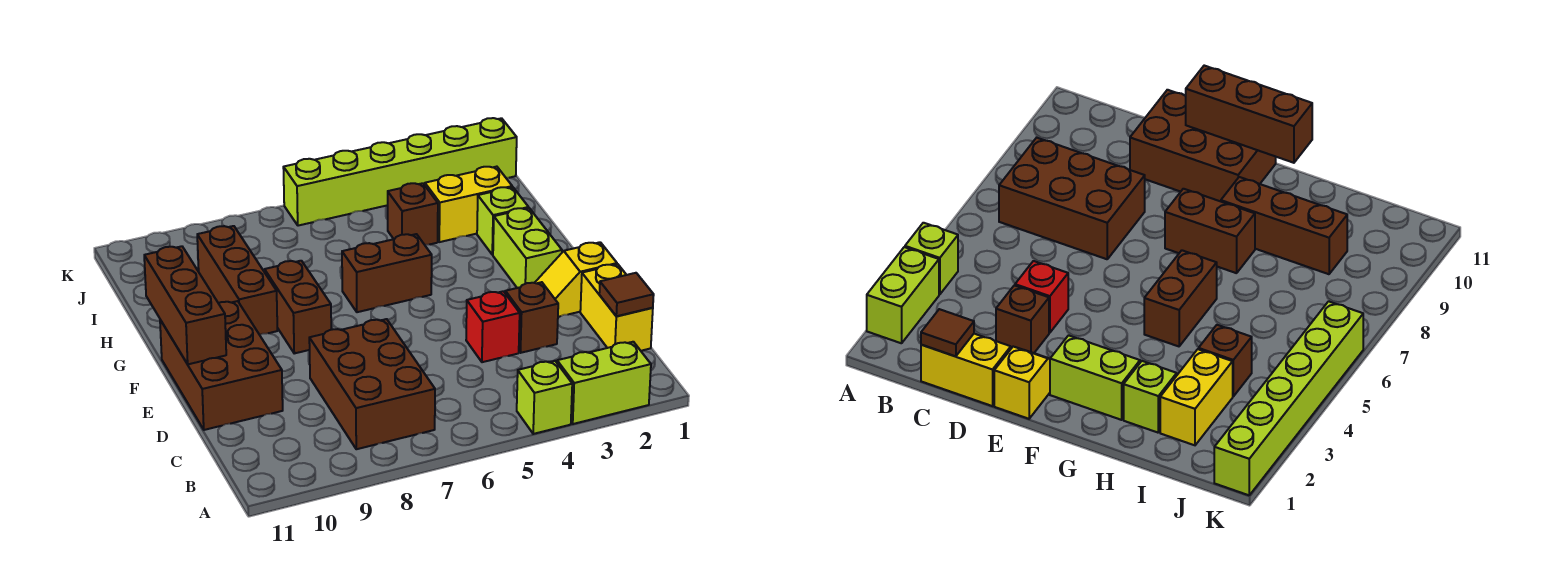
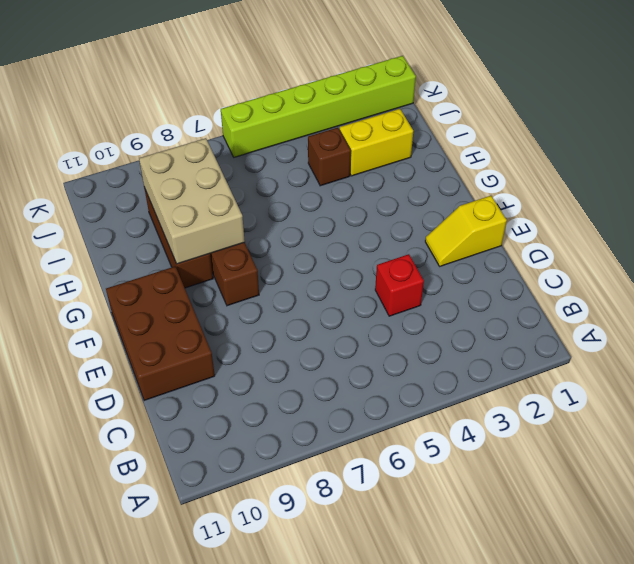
tan 2x3 brick [139,138,245,264] -> none
none -> lime 1x2 brick [557,342,651,424]
none -> lime 1x1 brick [517,361,572,434]
none -> brown 2x3 brick [309,319,435,449]

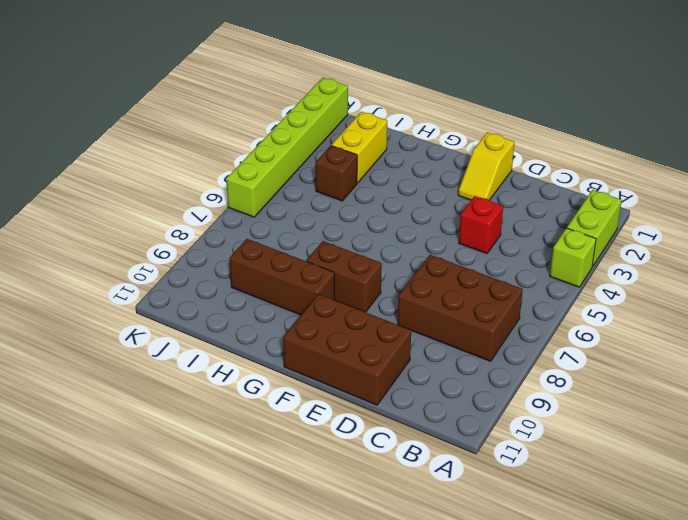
none -> yellow 1x2 brick [580,264,653,351]
none -> brown 1x1 brick [505,282,558,353]
none -> lime 1x2 brick [493,208,562,288]

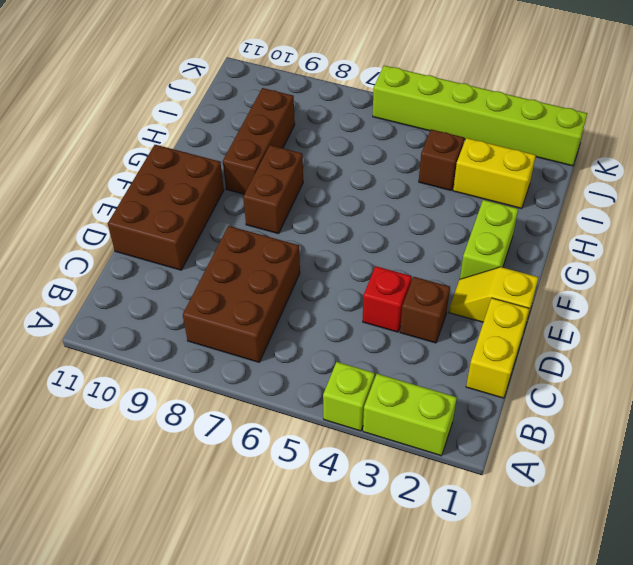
none -> brown 1x2 brick [342,234,432,312]
none -> lime 1x1 brick [477,187,529,255]
none -> brown 1x1 tile [599,273,654,316]

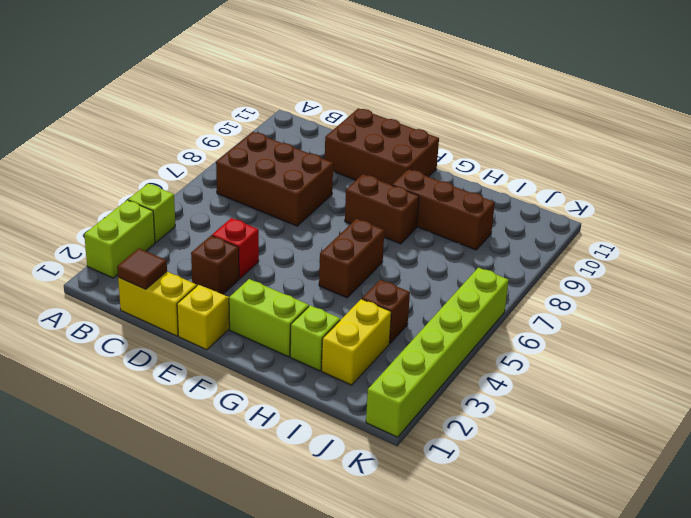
none -> brown 1x3 brick [144,246,226,364]

